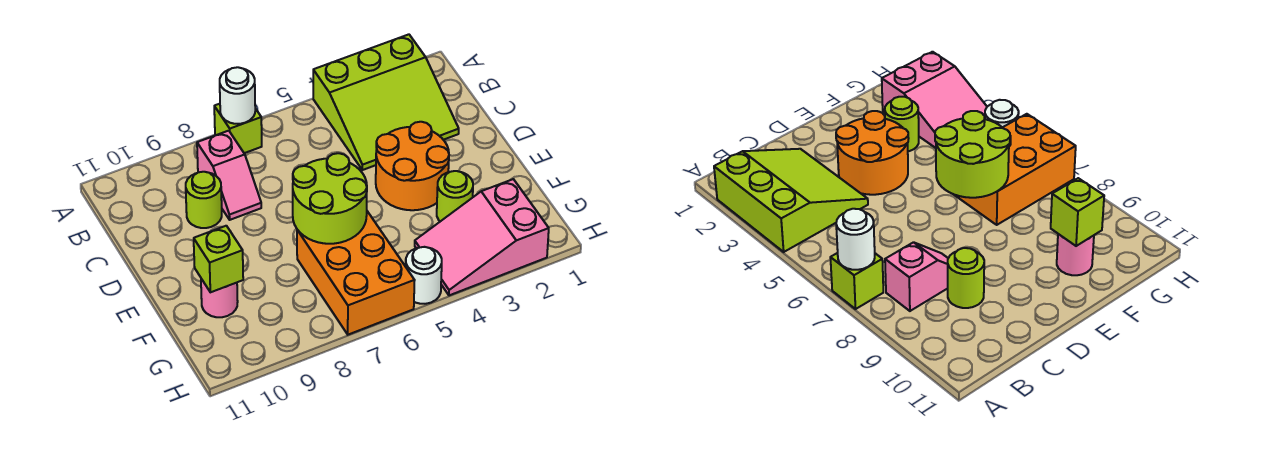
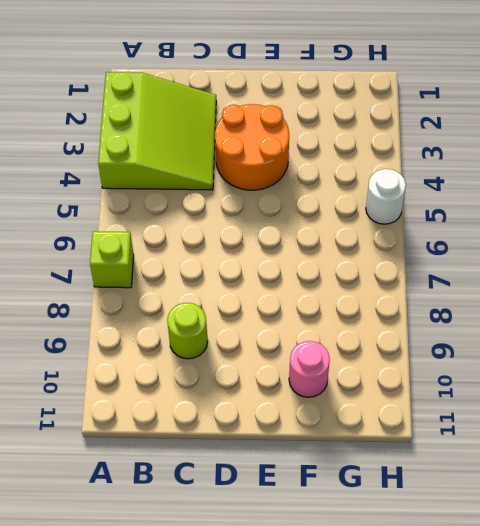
none -> pink 1x2 slope [197,131,261,220]
none -> lime 1x1 round brick [437,171,473,221]
none -> orange 2x3 brick [297,211,415,335]

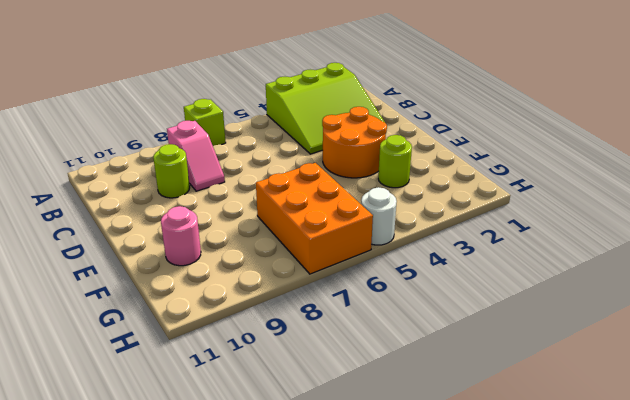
none -> pink 2x3 slope [415,179,549,295]
none -> white 1x1 round brick [220,67,255,124]
none -> lime 2x2 round brick [293,153,367,244]

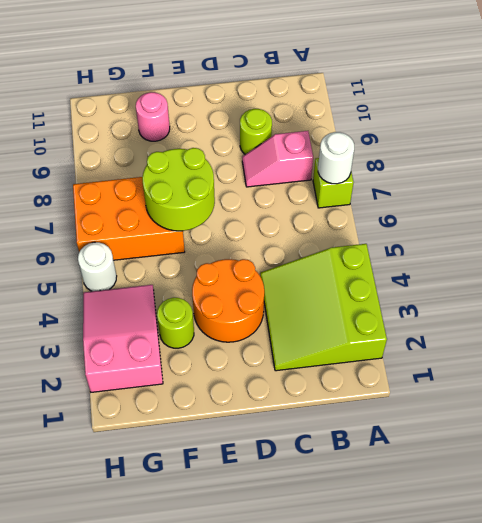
none -> lime 1x1 brick [194,226,243,292]

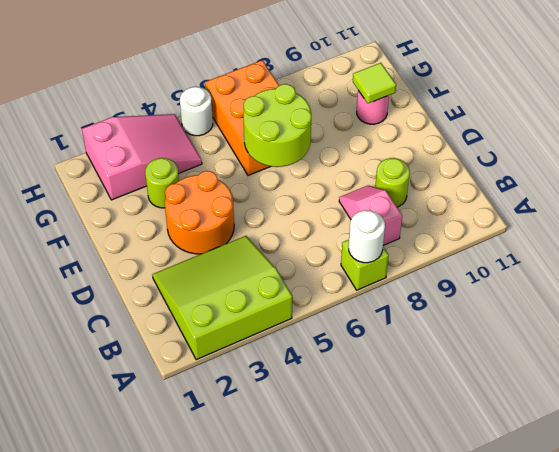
lime 1x1 tile [353,63,396,103] -> lime 1x1 brick [194,226,243,292]

